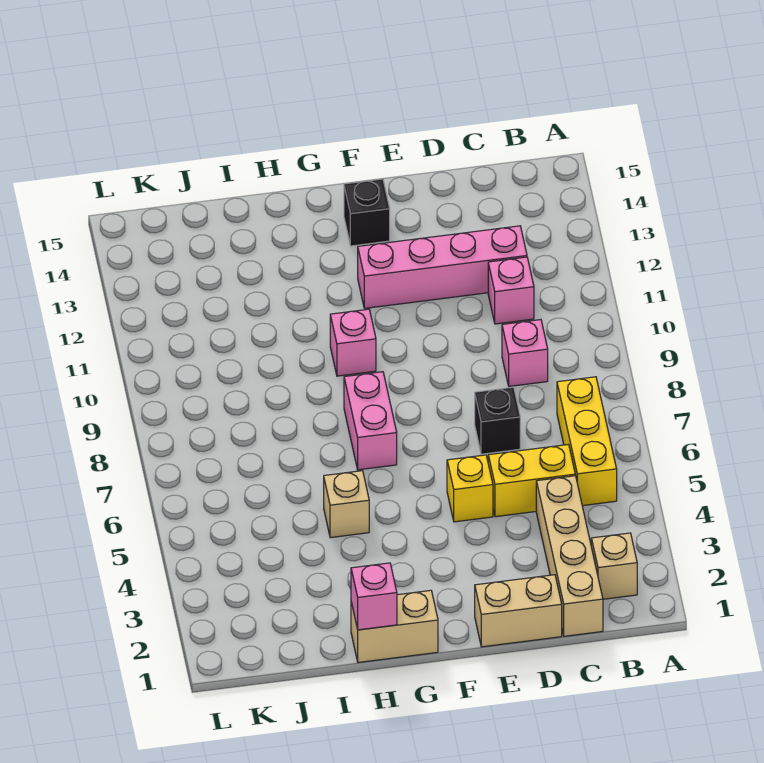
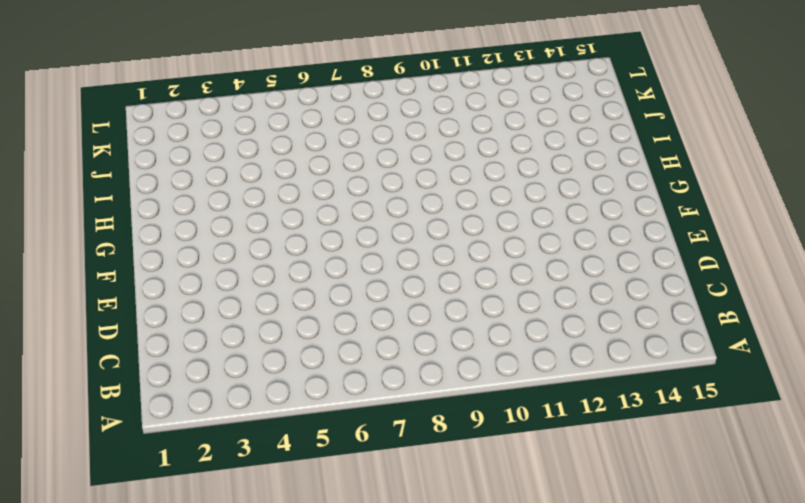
none -> tan 1x1 brick [591,533,637,599]
none -> yellow 1x3 brick [557,377,617,506]
none -> tan 1x4 brick [536,476,603,636]

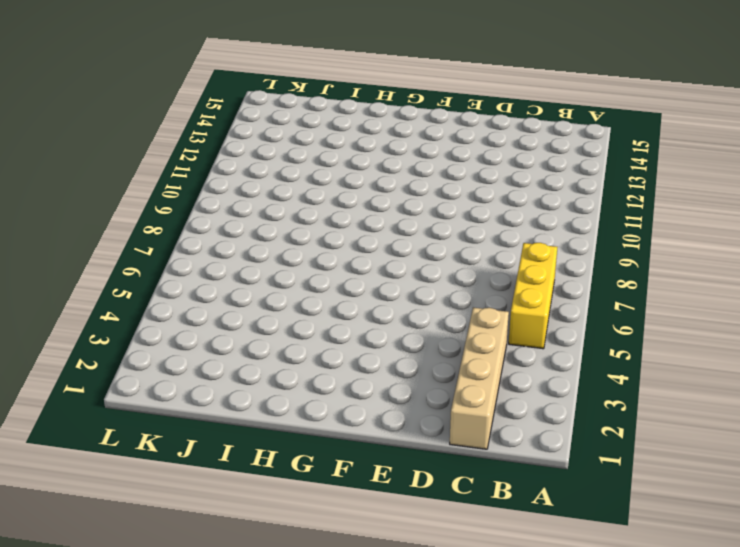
none -> tan 1x1 brick [591,533,637,599]
none -> yellow 1x2 brick [488,445,575,517]
none -> pink 1x1 brick [502,320,548,386]

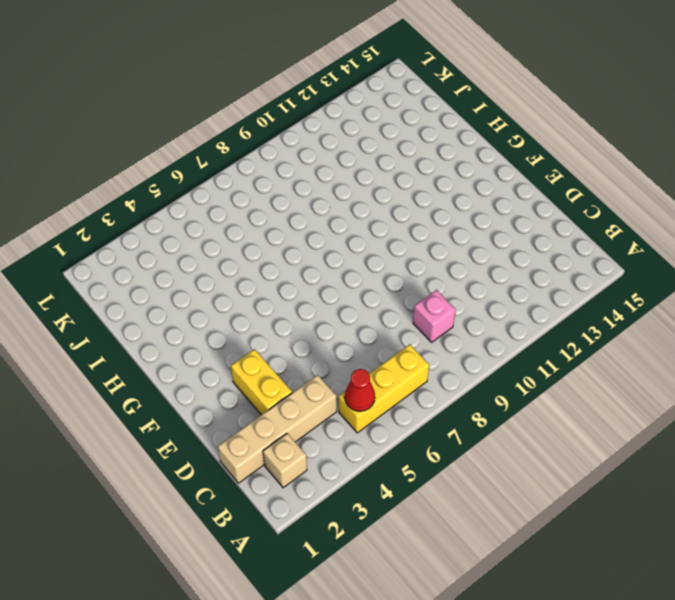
red 1x1 cone [345,369,375,411] -> none
yellow 1x2 brick [231,349,292,415] -> yellow 1x2 brick moved to [488,445,575,517]
none -> pink 1x1 brick [488,257,534,324]
none -> pink 1x4 brick [358,226,527,308]
none -> tan 1x2 brick [475,575,562,647]

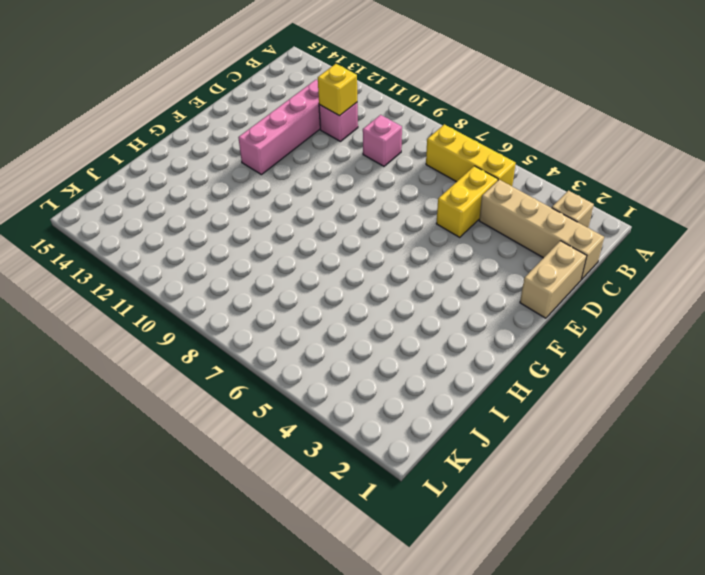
yellow 1x1 brick [318,64,357,116] -> yellow 1x1 brick moved to [447,455,493,522]
none -> black 1x1 brick [475,387,520,454]
none -> black 1x1 brick [344,179,390,246]
none -> tan 1x2 brick [351,590,438,663]

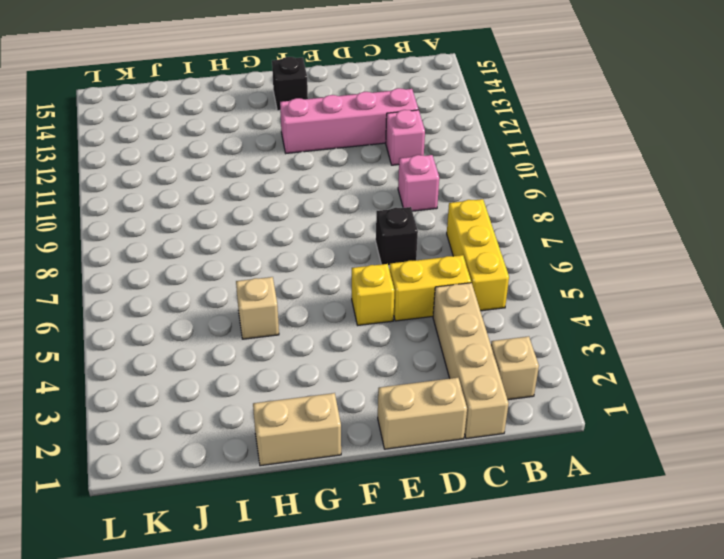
none -> pink 1x2 brick [344,372,397,470]
none -> pink 1x1 brick [330,309,376,376]
none -> pink 1x1 brick [351,563,397,630]

